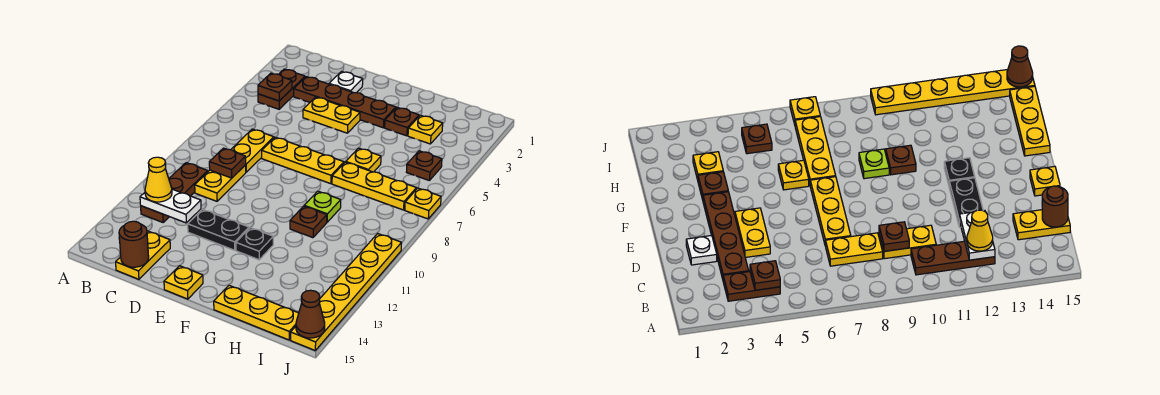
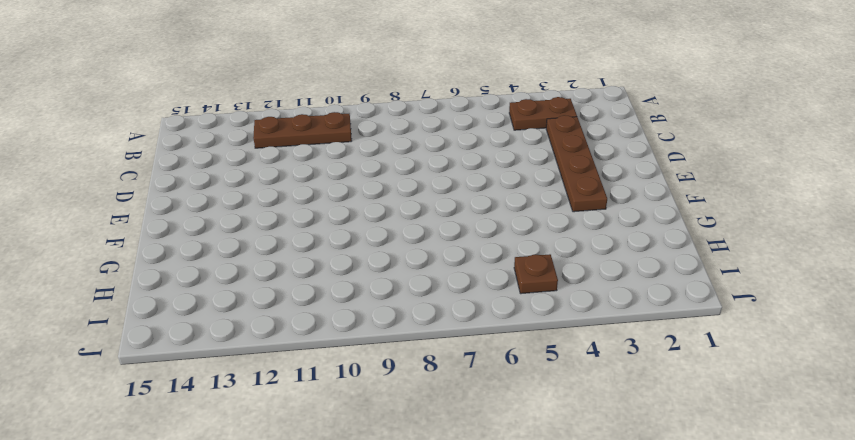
none -> yellow 1x2 plate [231,129,274,172]
none -> yellow 1x2 plate [195,165,246,201]
none -> yellow 1x2 plate [116,231,170,279]

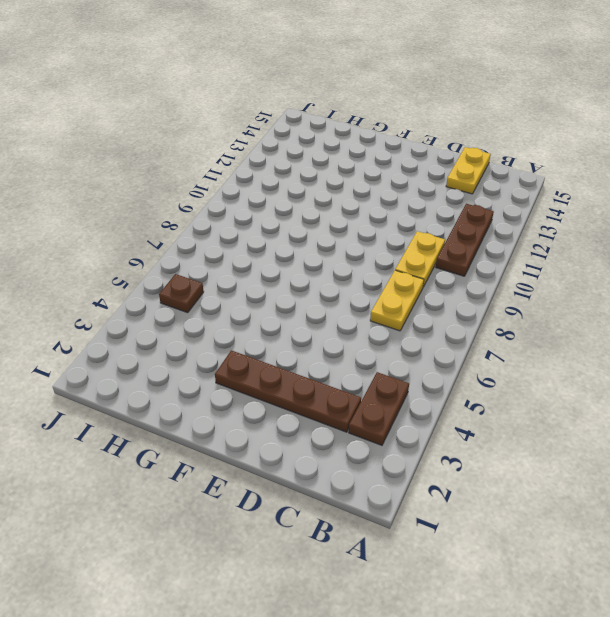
none -> white 1x1 plate [329,72,363,93]
none -> yellow 1x2 plate [303,97,360,133]
none -> yellow 1x3 plate [262,137,344,184]

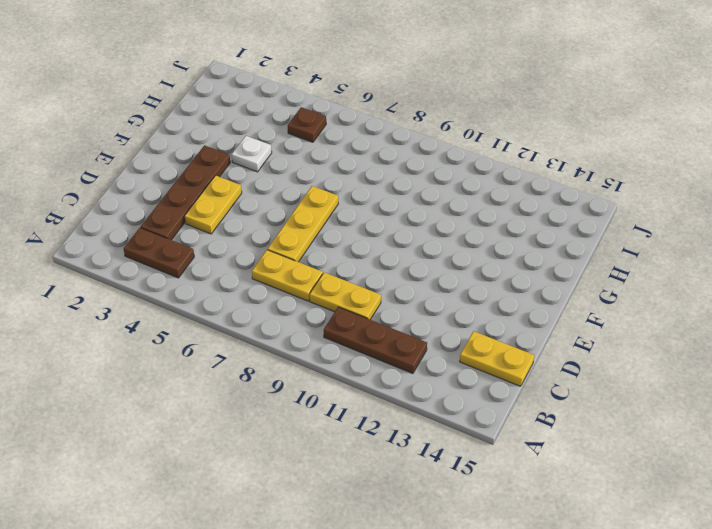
white 1x1 plate [232,136,272,172] -> white 1x1 plate moved to [329,72,363,93]
none -> black 1x2 plate [188,209,249,250]
none -> yellow 1x1 plate [164,266,203,299]
none -> black 1x1 plate [236,228,273,260]

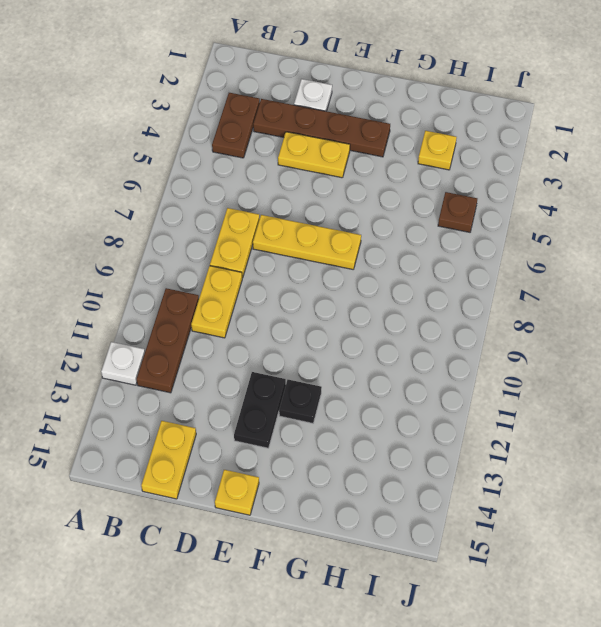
white 1x1 plate [101,342,145,385] -> none
black 1x2 plate [234,372,286,448] -> black 1x2 plate turned to [188,209,249,250]
none -> brown 1x1 plate [385,107,419,136]
none -> yellow 1x1 plate [346,148,381,172]
none -> yellow 1x3 plate [332,162,416,210]

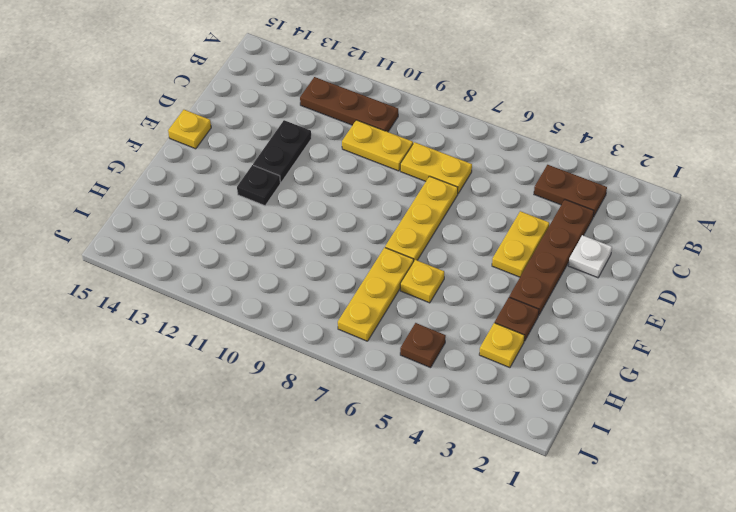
none -> yellow 1x2 plate [116,231,170,279]
none -> lime 1x1 plate [304,191,341,222]
none -> brown 1x1 plate [290,206,327,238]

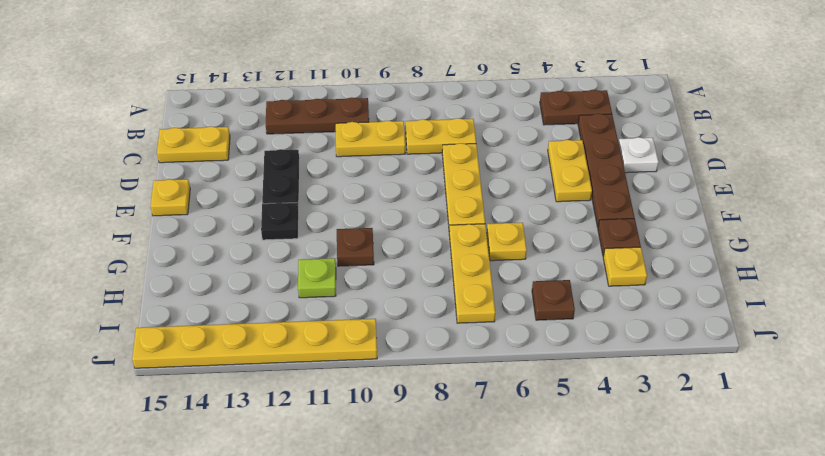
lime 1x1 plate [298,258,336,298] -> lime 1x1 plate moved to [304,191,341,222]
none -> yellow 1x3 plate [214,285,299,340]
none -> yellow 1x1 plate [405,188,441,219]
none -> brown 1x1 plate [258,73,292,101]

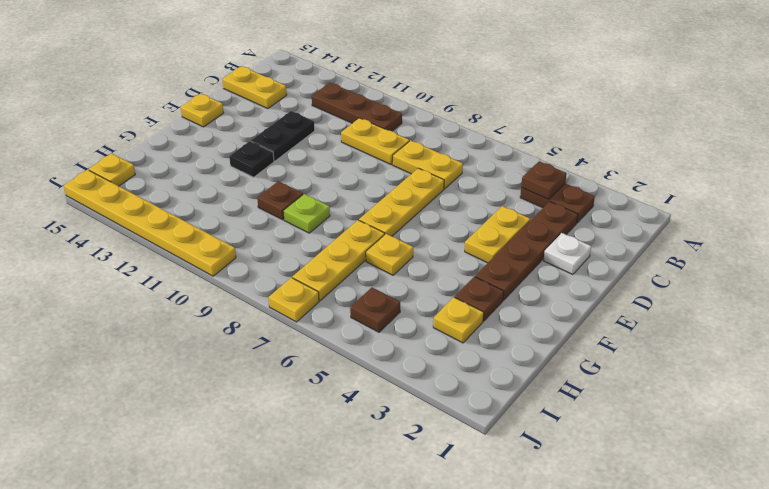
yellow 1x1 plate [89,153,135,186] -> yellow 1x3 plate [214,285,299,340]
none -> white 1x2 plate [140,189,201,223]
none -> brown 1x1 plate [209,148,246,178]
none -> brown 1x1 round brick [119,221,149,267]

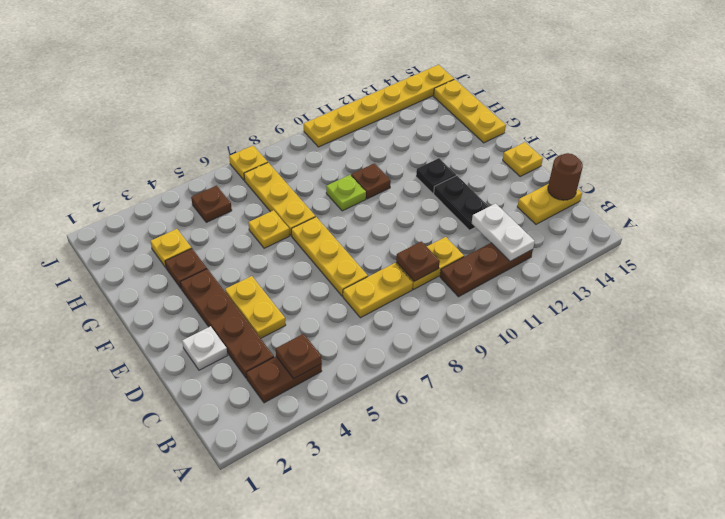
none -> brown 1x1 cone [296,290,325,338]
none -> yellow 1x1 cone [145,157,172,202]

